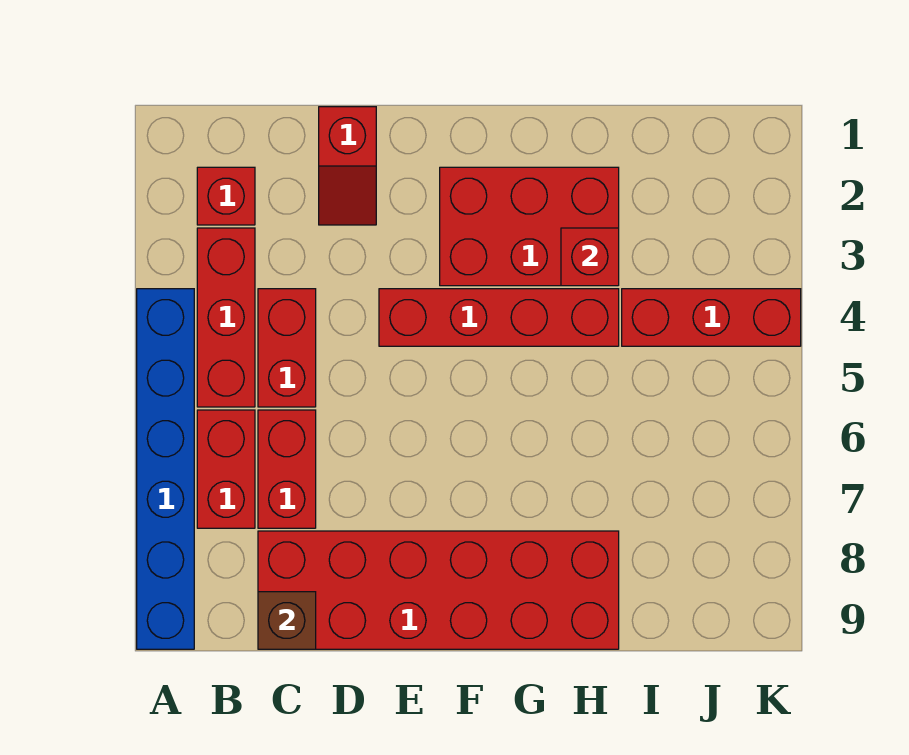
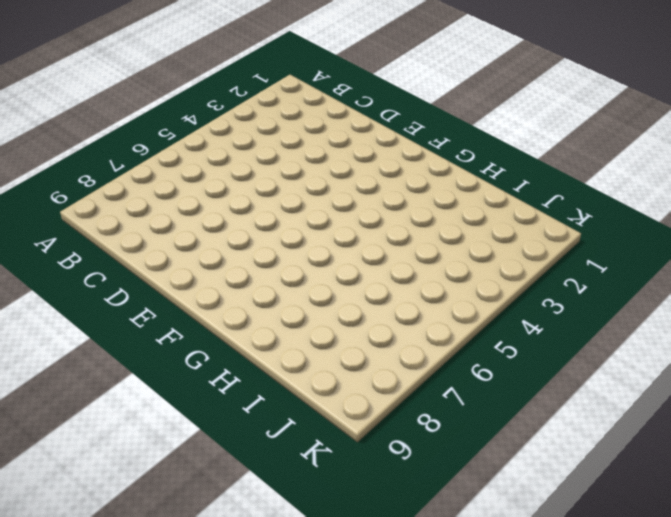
none -> blue 1x6 brick [137,289,194,649]
none -> red 1x1 brick [197,167,255,225]
none -> red 1x3 brick [197,228,255,407]

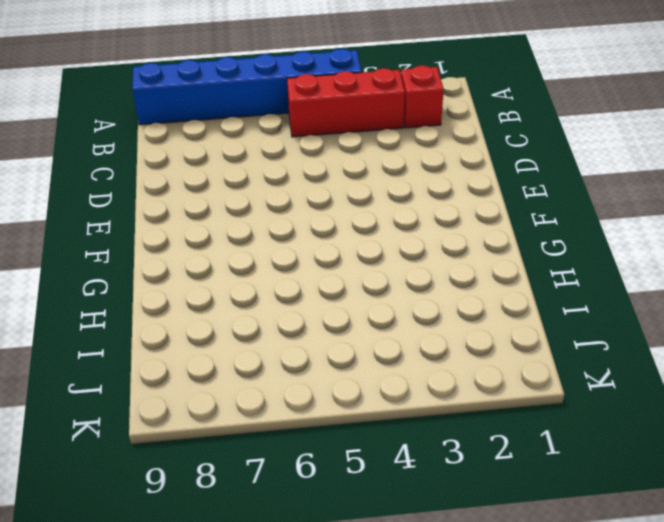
none -> red 1x2 brick [197,410,255,528]
none -> red 1x2 brick [258,289,316,407]
none -> red 1x2 brick [258,410,316,528]

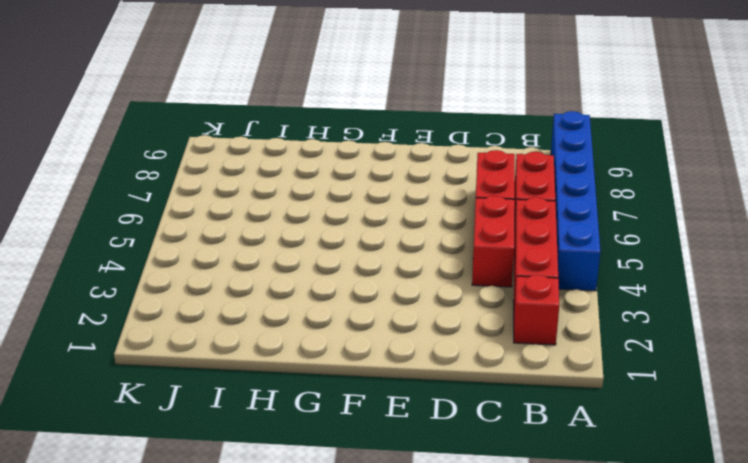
none -> red 2x6 brick [258,531,619,649]
none -> red 1x2 slope [319,107,376,225]
none -> red 1x4 brick [379,289,619,346]

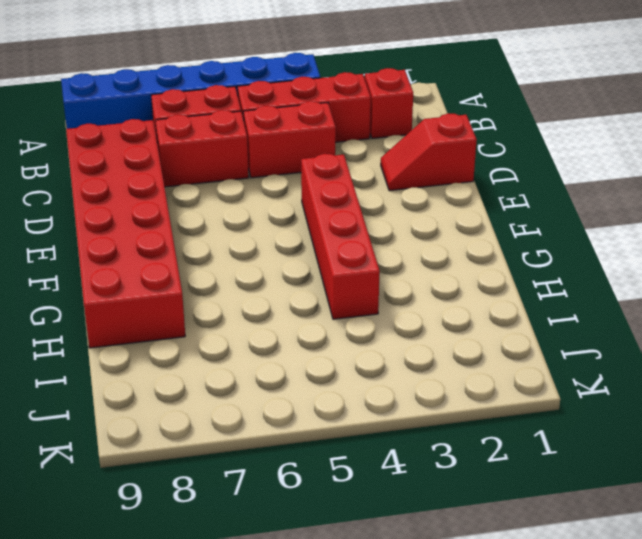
none -> red 2x3 brick [440,167,619,286]
none -> red 1x3 brick [622,289,801,346]
none -> brown 1x1 brick [258,592,316,649]

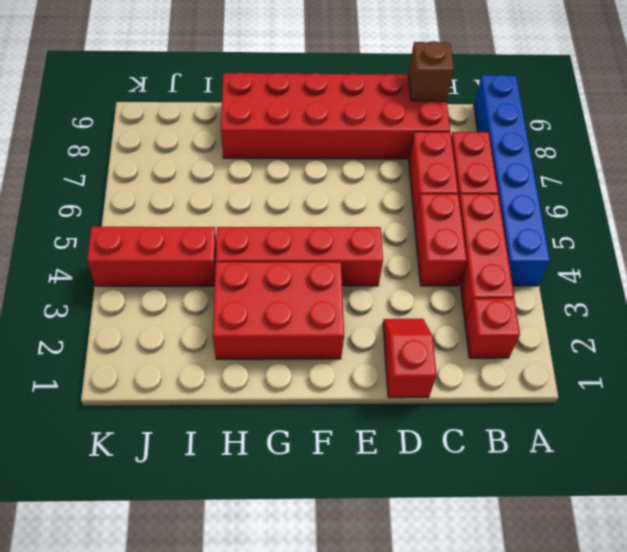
none -> red 1x1 brick [561,228,619,286]

